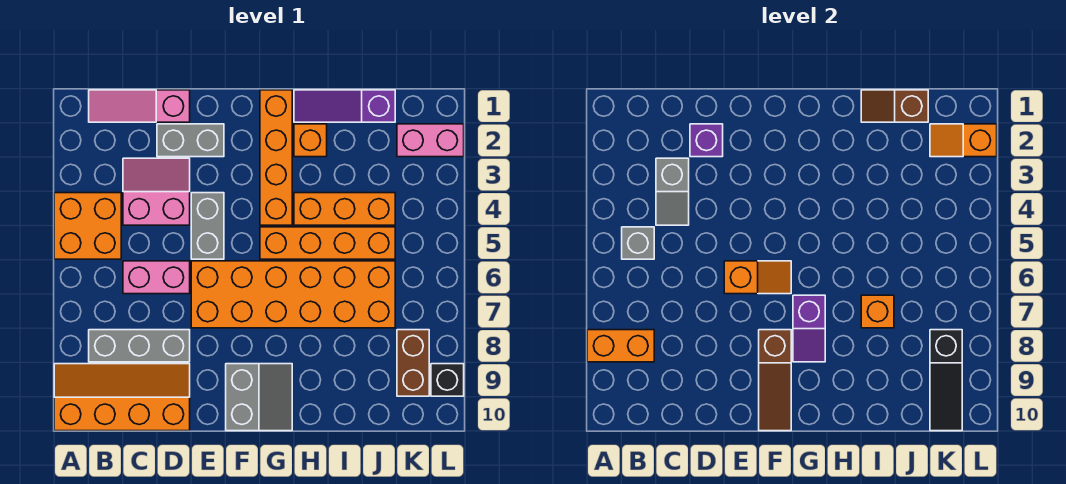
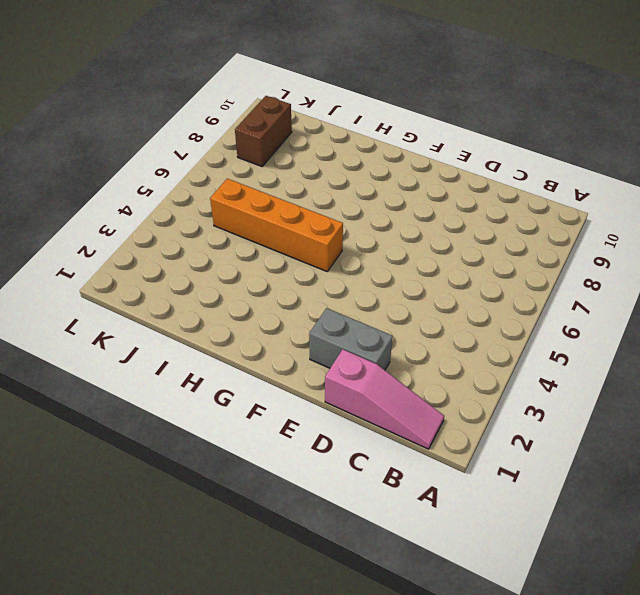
none -> orange 2x2 brick [54,193,121,259]
none -> orange 2x4 slope [54,364,190,431]
none -> grey 1x3 brick [89,330,190,362]

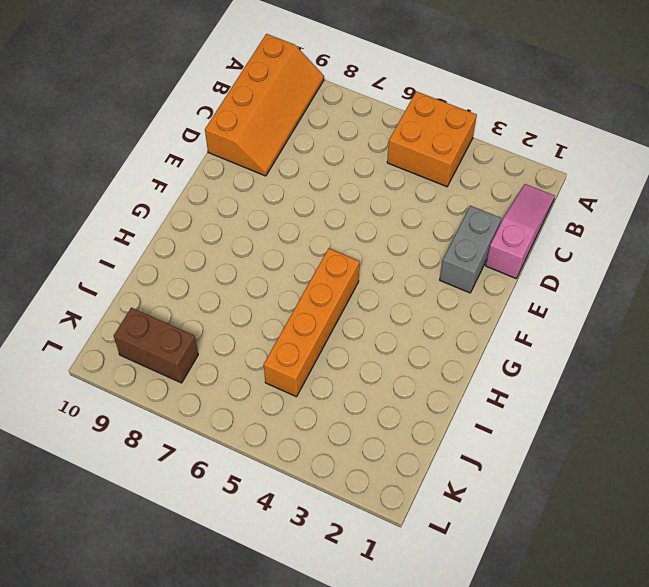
none -> grey 1x3 brick [89,330,190,362]
none -> pink 2x2 slope [123,158,190,225]
none -> pink 1x2 brick [123,261,190,294]

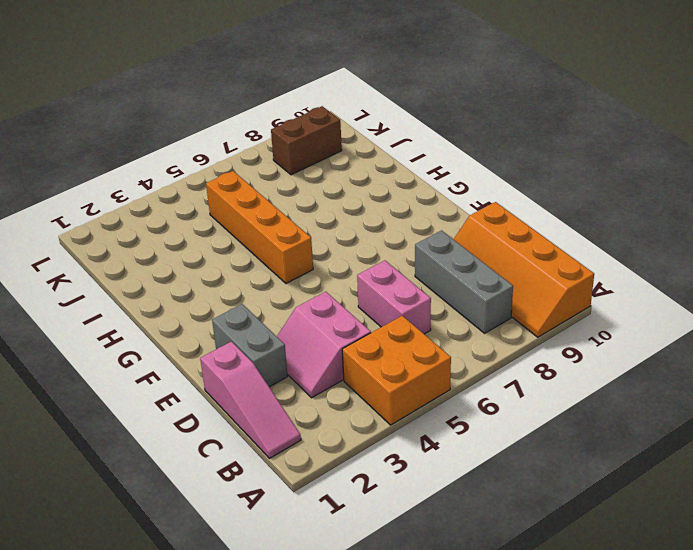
none -> grey 1x2 brick [191,193,224,259]
none -> orange 2x6 brick [191,261,395,328]
none -> grey 2x2 slope [226,364,292,431]

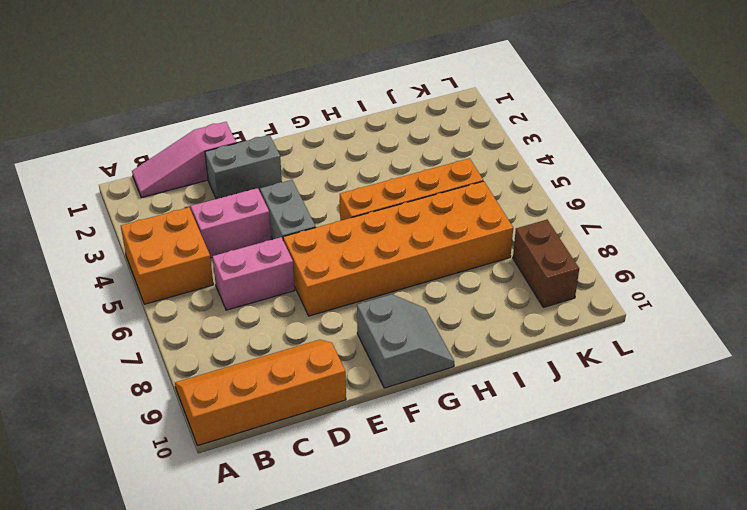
none -> grey 1x3 brick [89,330,190,362]
none -> orange 1x4 brick [260,90,292,225]
none -> purple 1x3 slope [294,90,395,122]

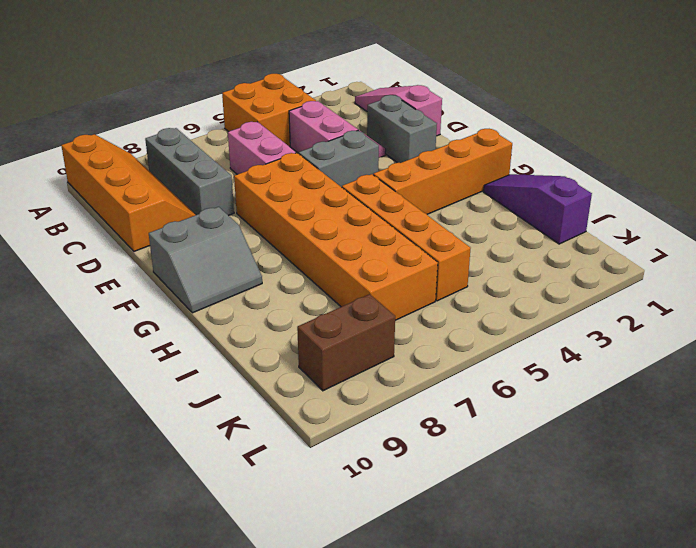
none -> orange 1x1 brick [294,124,327,157]
none -> orange 1x3 brick [294,193,395,225]
none -> pink 1x2 brick [397,124,464,157]

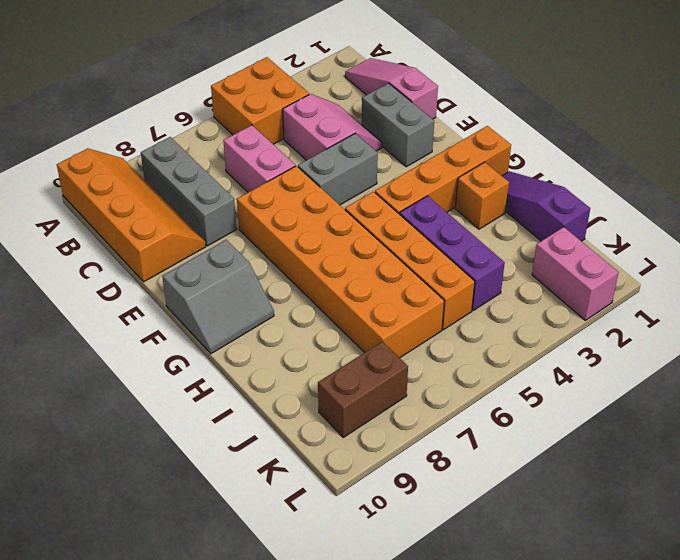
purple 1x3 brick [400,196,505,311] -> orange 1x3 brick [294,193,395,225]
none -> black 1x1 brick [431,364,464,396]
none -> orange 1x2 brick [587,330,654,362]
none -> grey 1x1 brick [622,227,654,259]

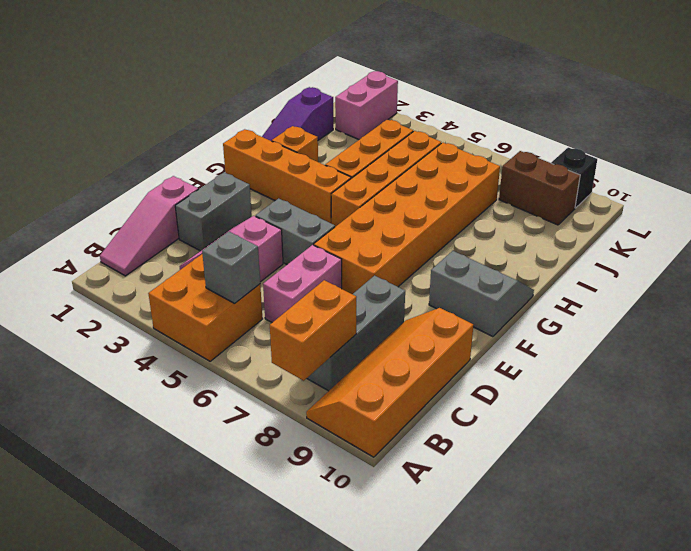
none -> grey 1x2 slope [656,158,689,225]
none -> purple 1x1 brick [690,124,723,157]
none -> orange 1x2 slope [724,261,791,294]

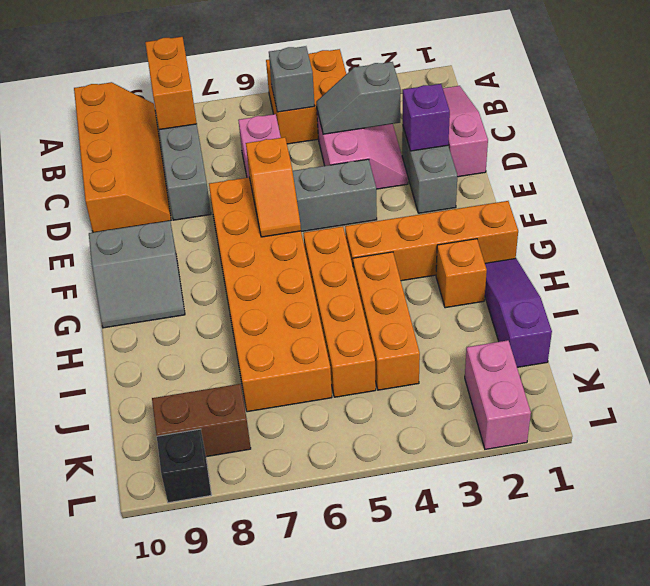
none -> brown 1x3 slope [759,330,791,431]
none -> purple 1x2 slope [793,295,825,362]
none -> brown 1x2 slope [861,90,928,122]

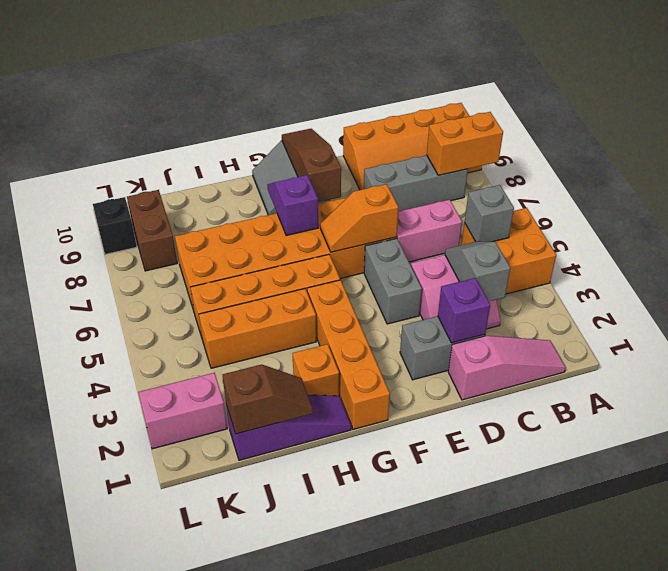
none -> orange 1x1 brick [861,295,894,328]
none -> orange 1x2 slope [930,124,997,157]
none -> black 1x3 slope [930,330,962,431]

